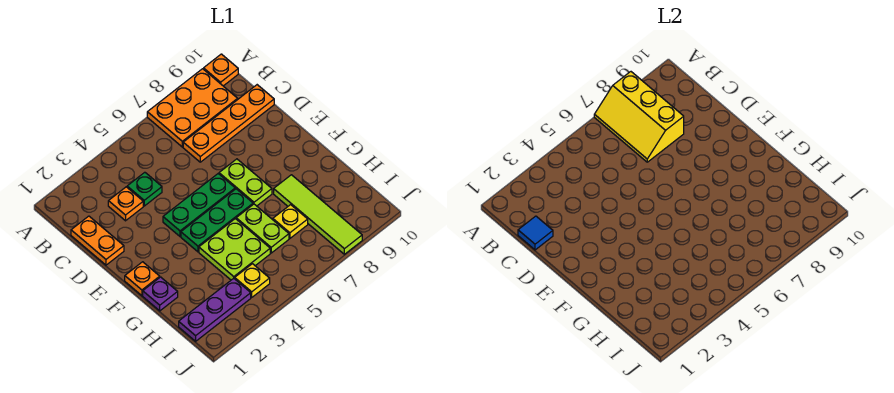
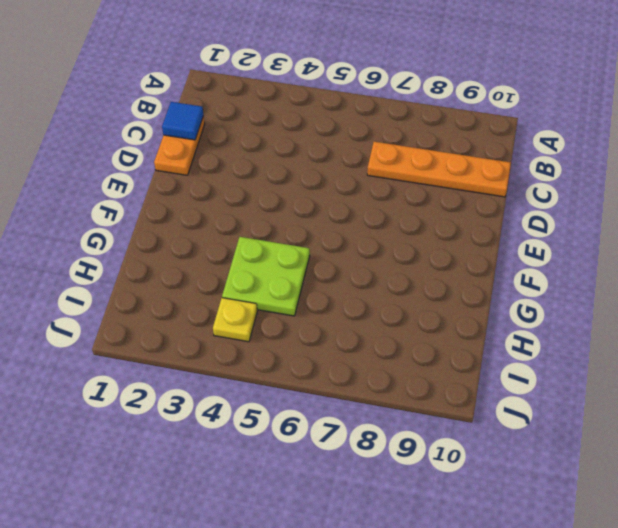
none -> orange 2x3 plate [147,69,238,147]
none -> orange 1x1 plate [204,54,238,86]
none -> orange 1x1 plate [108,187,143,221]

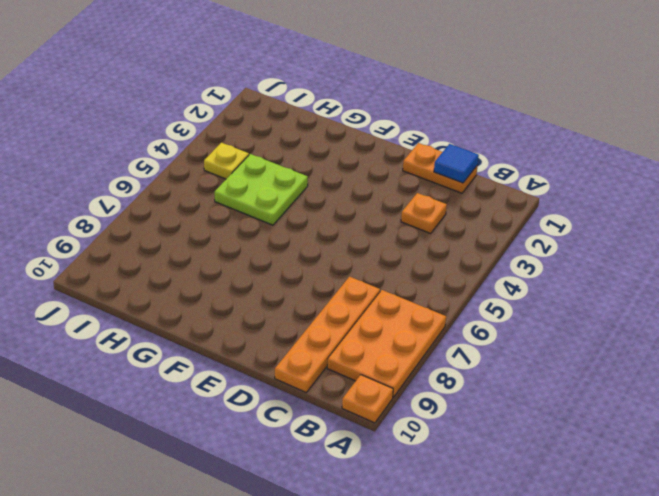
none -> green 1x1 plate [127,172,162,206]
none -> green 1x3 plate [163,174,235,236]
none -> lime 1x2 plate [219,159,272,206]

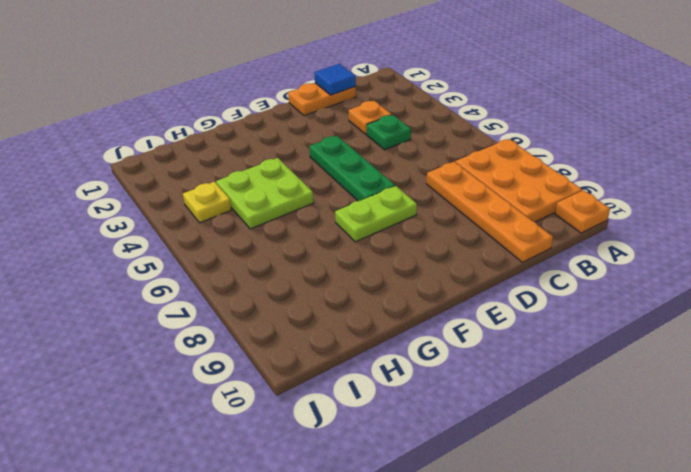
none -> orange 1x1 plate [125,262,160,296]
none -> green 1x3 plate [181,189,253,252]
none -> purple 1x1 plate [143,277,178,311]

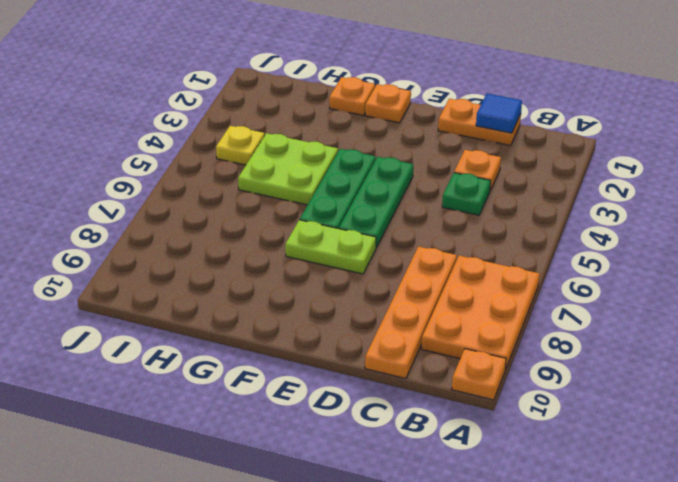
orange 1x1 plate [329,77,375,116] -> purple 1x1 plate [143,277,178,311]
none -> lime 1x2 plate [236,204,289,253]
none -> lime 1x4 tile [274,175,362,254]
none -> yellow 1x1 plate [273,205,308,238]

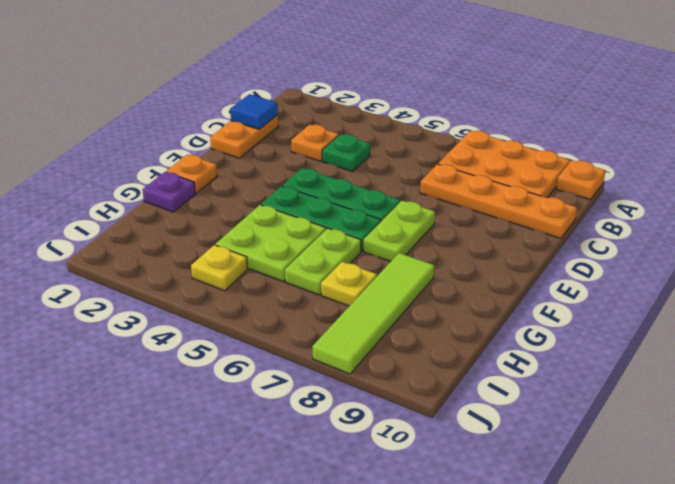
none -> purple 1x3 plate [179,278,251,341]
none -> yellow 2x3 slope [594,72,684,162]

